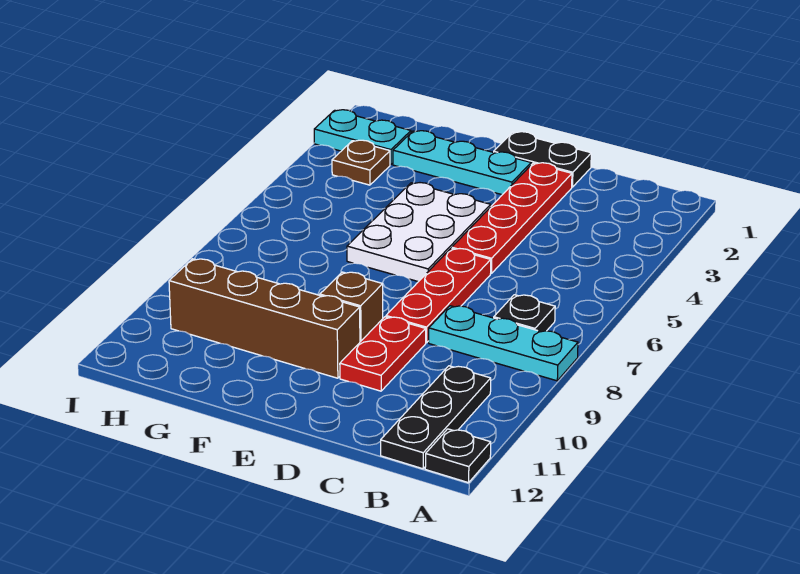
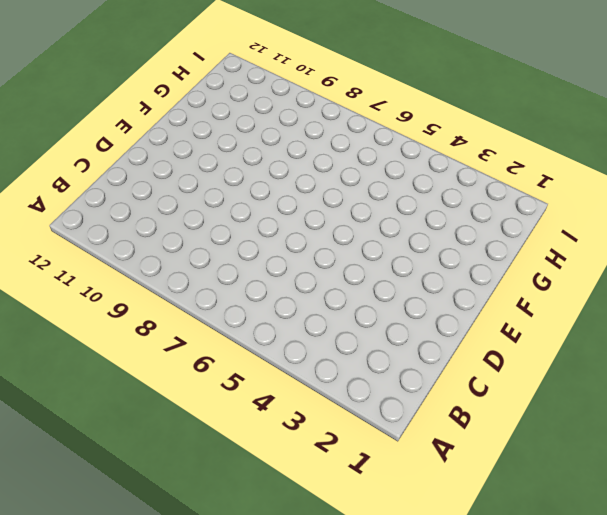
none -> cyan 1x3 plate [429,306,578,381]
none -> black 1x1 plate [425,429,491,483]
none -> black 1x1 plate [494,295,555,332]

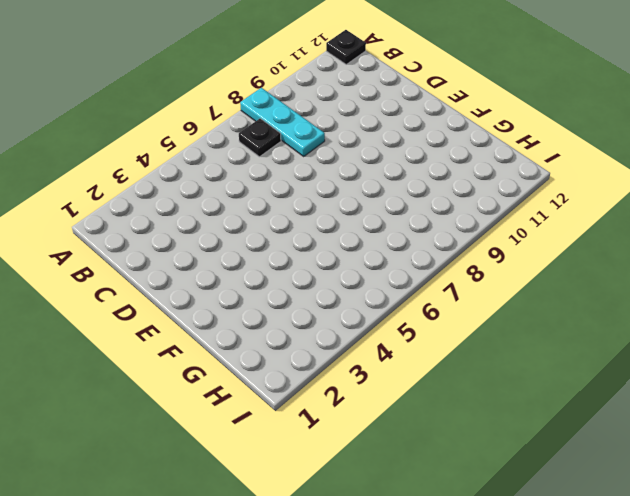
none -> black 1x3 plate [381,366,491,469]
none -> black 1x2 plate [494,132,591,187]
none -> red 1x4 plate [452,163,572,273]

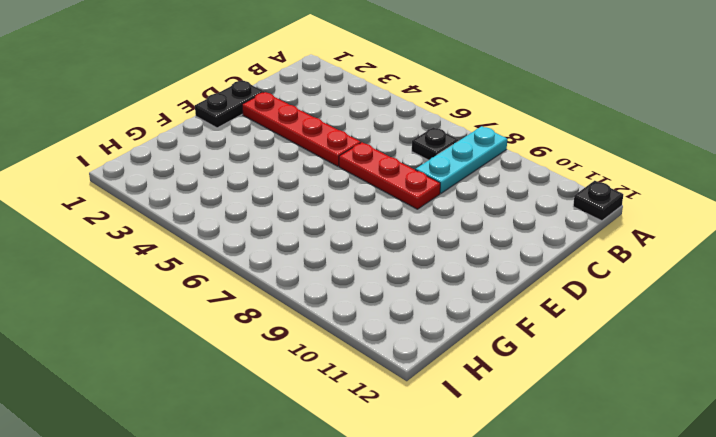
none -> black 1x3 plate [381,366,491,469]
none -> red 1x2 plate [340,317,426,391]
none -> cyan 1x3 plate [393,131,531,195]

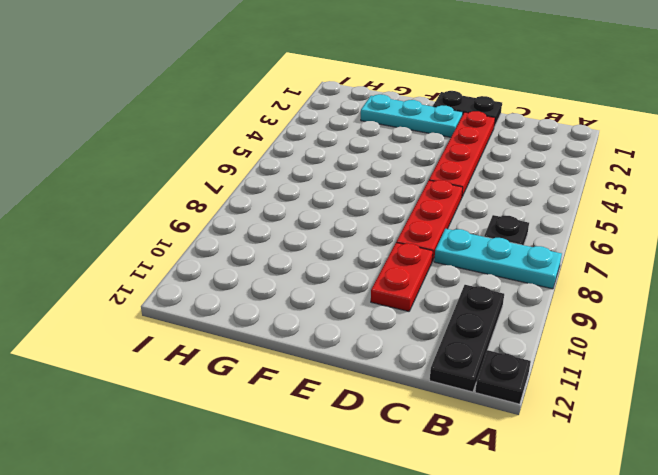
none -> white 2x3 plate [347,183,491,282]
none -> brown 1x1 brick [320,272,383,342]
none -> brown 1x4 brick [169,259,360,378]

